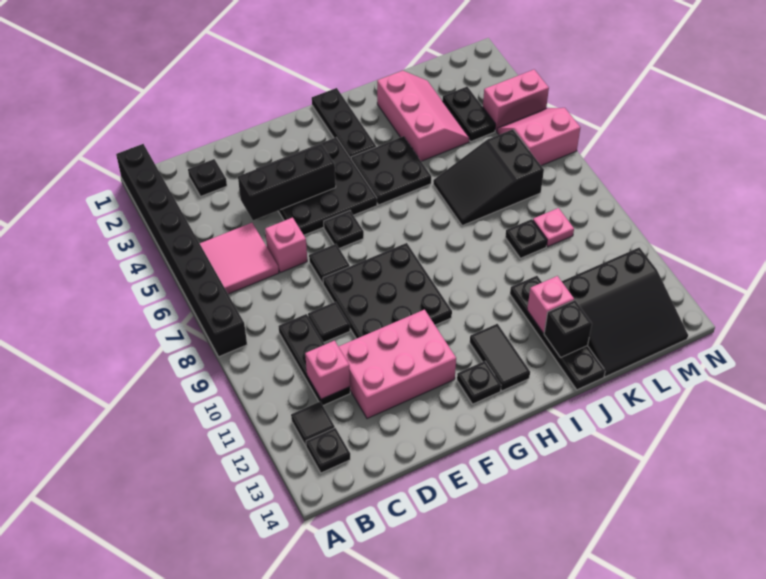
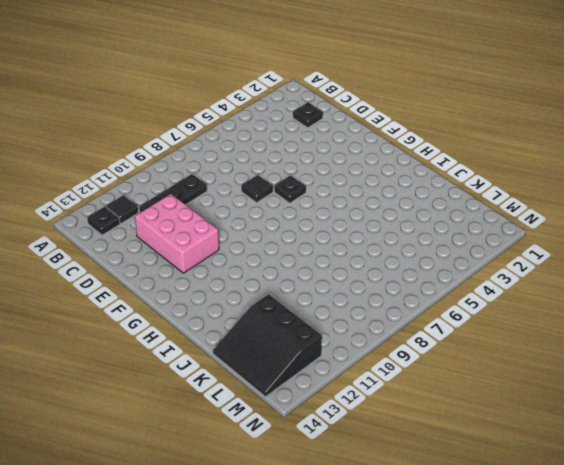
none -> black 1x8 brick [116,144,247,357]
none -> pink 2x2 tile [200,223,279,294]
none -> pink 1x1 brick [265,217,307,273]
none -> black 1x1 tile [308,302,350,342]

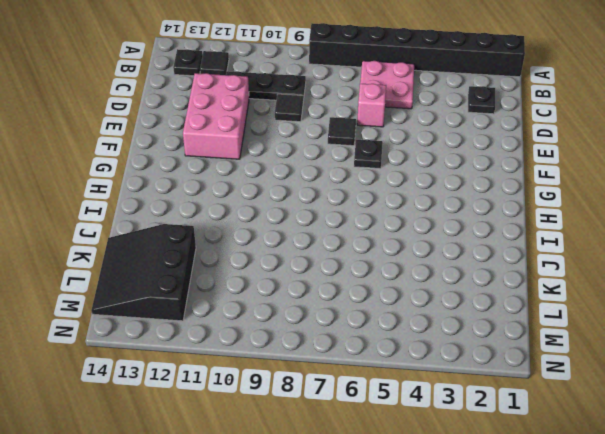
pink 2x2 plate [360,61,414,109] -> pink 2x2 tile [200,223,279,294]
none -> black 3x3 plate [256,137,377,235]
none -> black 3x3 plate [323,243,452,339]
none -> black 1x1 plate [457,361,501,404]
none -> black 1x3 plate [312,88,376,158]

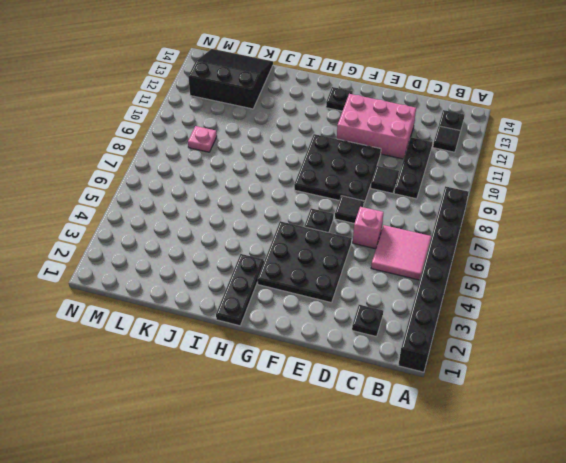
none -> black 2x2 plate [351,136,431,205]
none -> black 1x2 tile [470,324,530,391]
none -> pink 2x3 slope [377,71,470,161]
none -> black 2x3 slope [433,129,544,226]

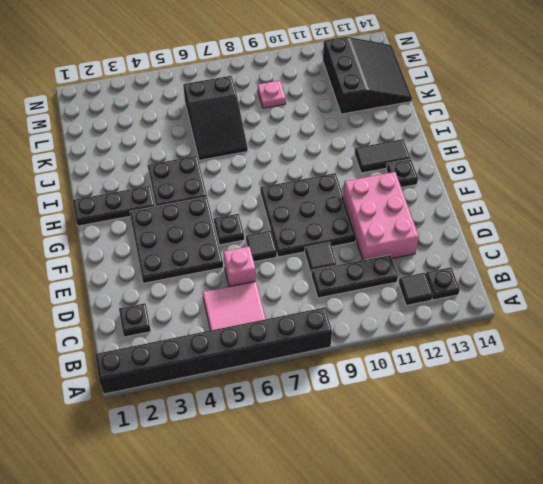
none -> pink 2x3 slope [377,71,470,161]
none -> black 1x4 plate [510,276,605,390]
none -> black 1x1 plate [505,219,547,258]
none -> black 1x2 plate [443,87,496,141]

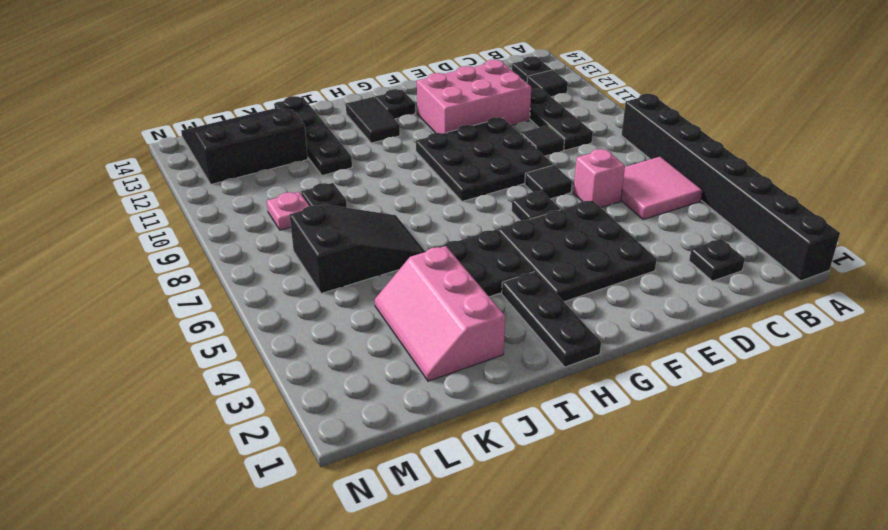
none -> black 1x2 plate [443,87,496,141]
none -> pink 1x2 brick [483,70,549,131]
none -> pink 2x2 slope [497,108,580,166]
none -> pink 1x1 brick [305,341,350,399]

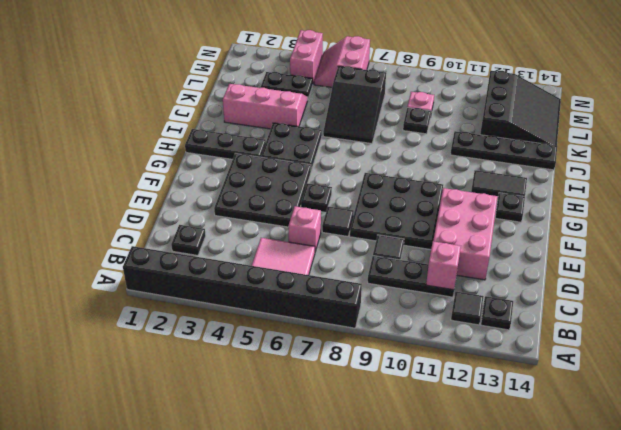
none -> black 1x3 brick [238,144,336,220]
none -> pink 1x1 brick [527,276,574,333]
none -> black 1x1 brick [544,300,592,358]

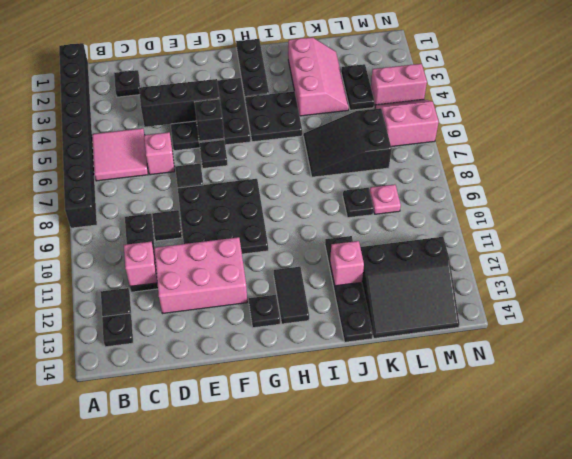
black 1x1 brick [195,99,224,141] -> black 1x1 brick moved to [544,300,592,358]

